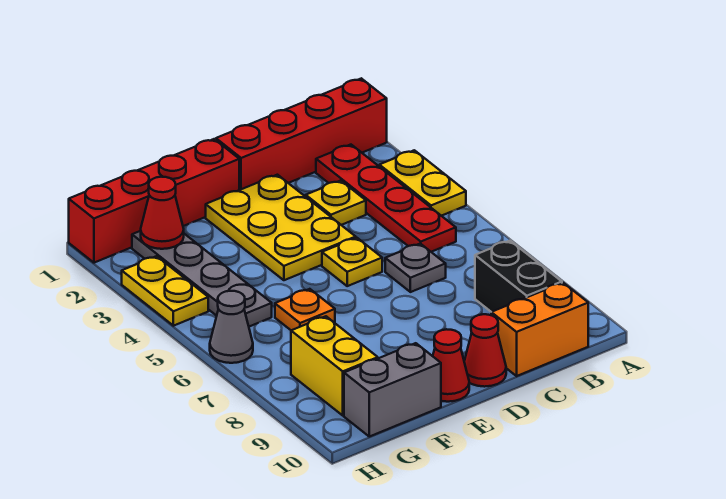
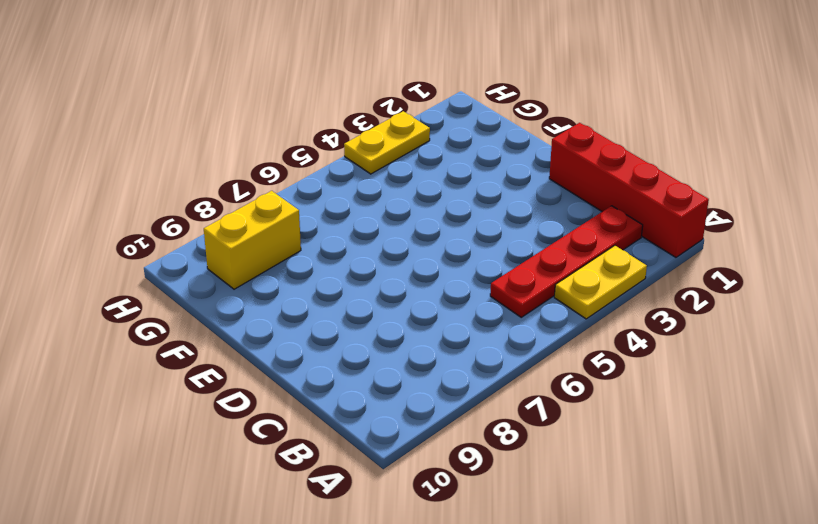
none -> black 1x2 brick [475,241,562,312]
none -> orange 1x2 brick [491,283,588,376]
none -> yellow 1x1 plate [306,181,366,225]

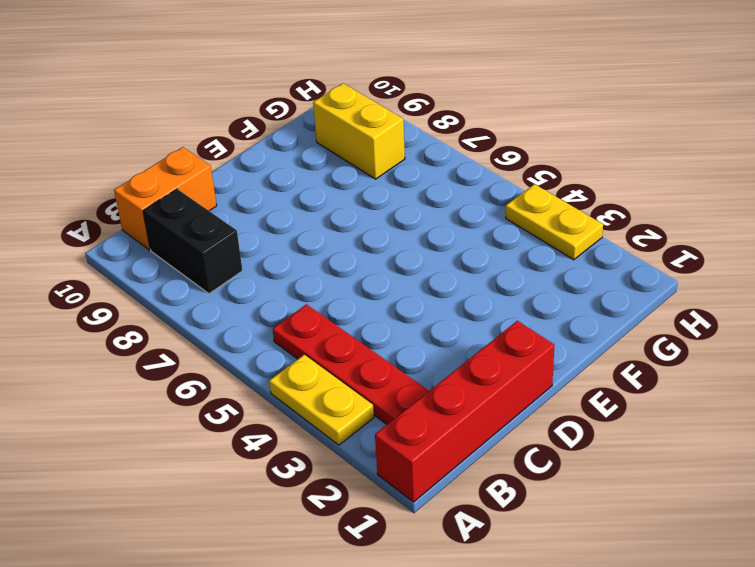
none -> yellow 1x1 plate [306,181,366,225]
none -> grey 1x1 plate [385,244,446,292]
none -> yellow 2x3 plate [206,175,356,280]

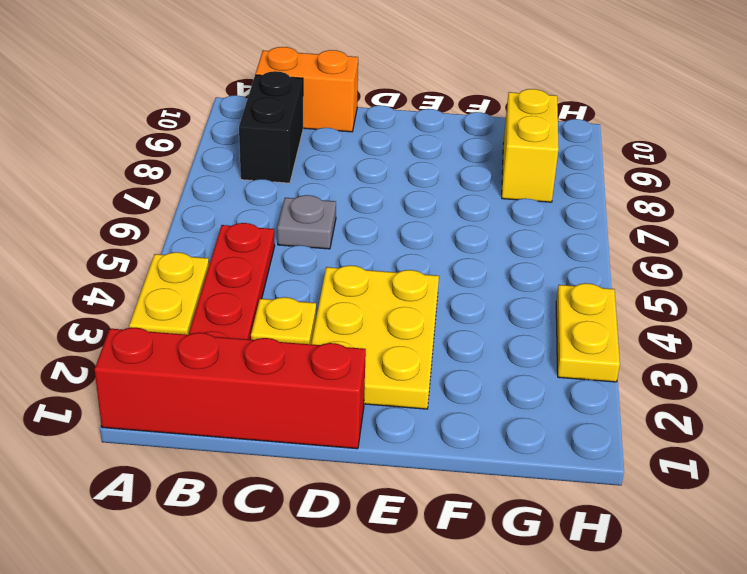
none -> yellow 1x1 plate [322,238,382,286]
none -> red 1x1 cone [464,314,506,387]
none -> red 1x4 brick [69,139,239,263]

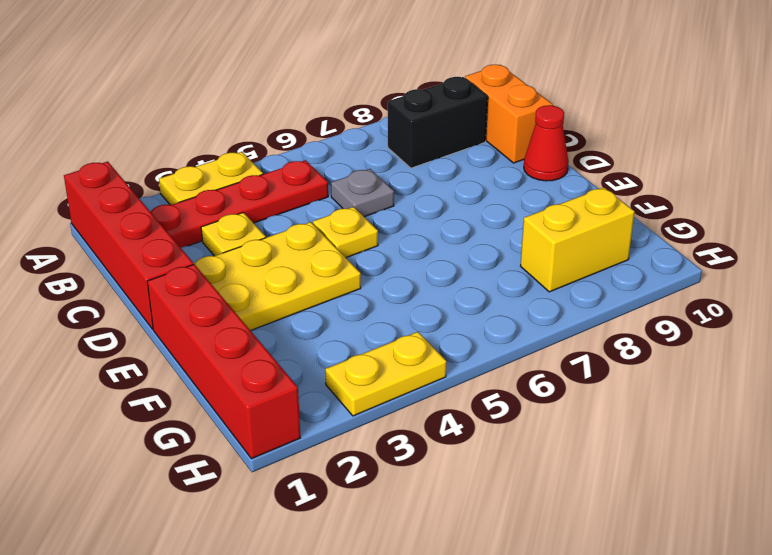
none -> red 1x1 cone [433,329,469,402]
none -> orange 1x1 plate [275,289,335,330]
none -> grey 1x2 brick [344,343,441,437]

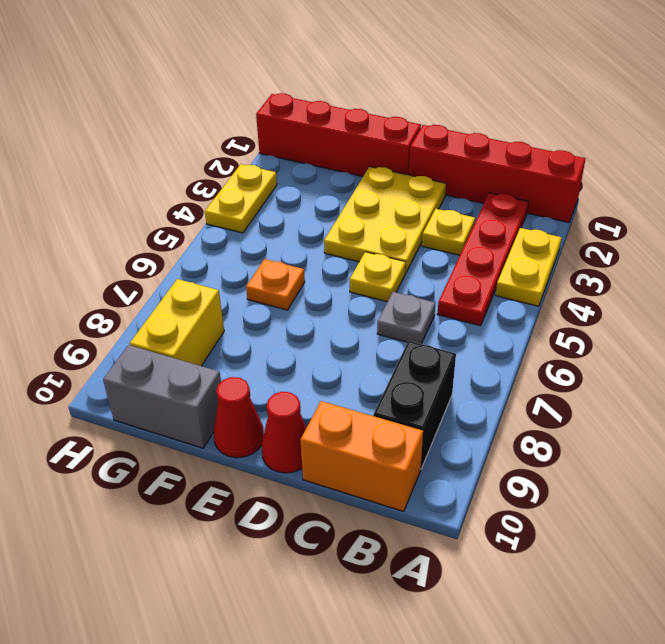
none -> grey 1x4 plate [132,231,272,327]
none -> grey 1x1 cone [210,291,253,363]
none -> red 1x1 cone [141,177,184,249]

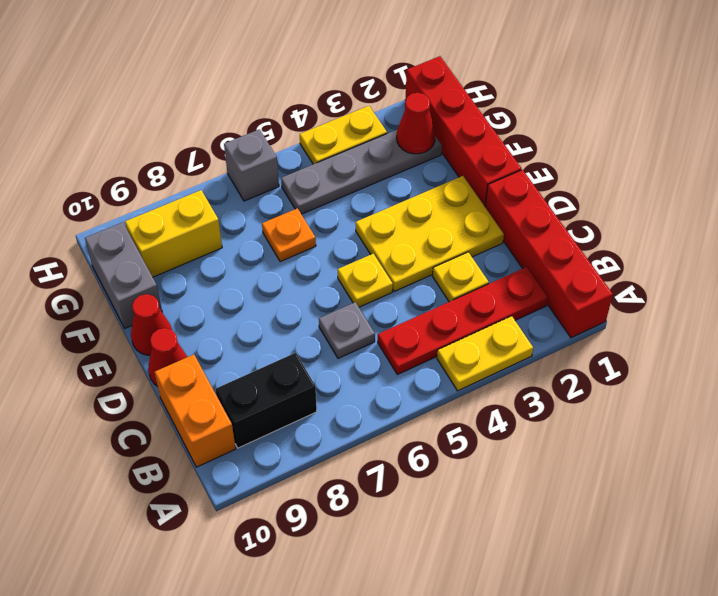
grey 1x1 brick [224,129,279,201] -> grey 1x1 cone [210,291,253,363]

